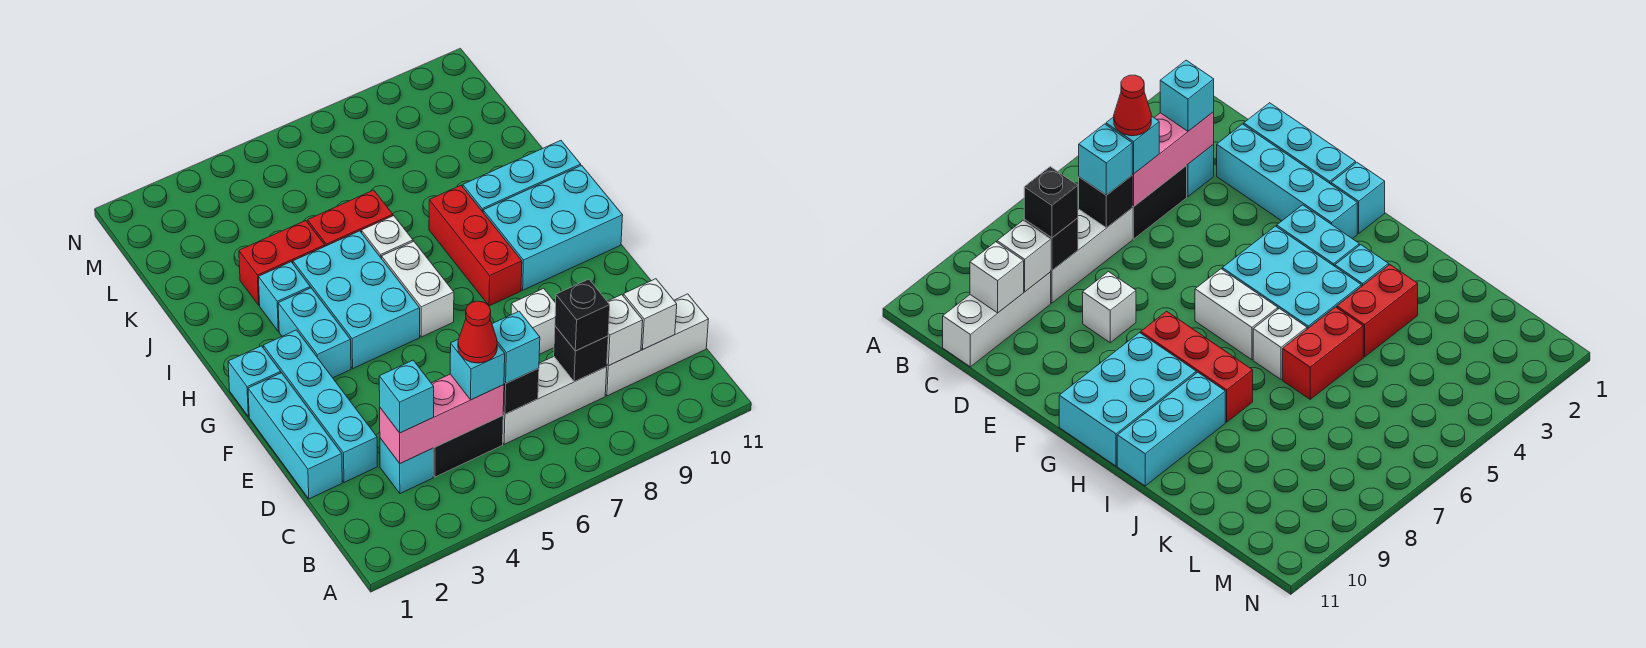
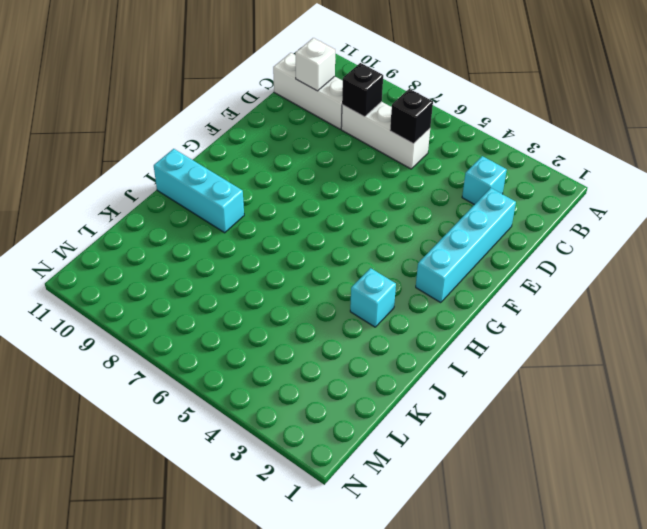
none -> black 1x2 brick [433,416,503,477]
none -> cyan 1x3 brick [248,373,342,499]
none -> white 1x1 brick [511,288,556,354]

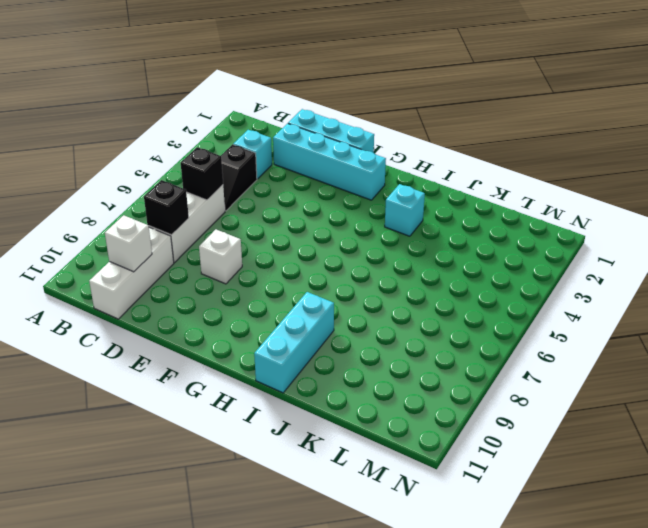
black 1x2 slope [221,145,257,211] -> black 1x2 brick [433,416,503,477]
none -> cyan 1x1 brick [228,346,281,417]
none -> cyan 1x2 brick [278,288,351,378]
none -> cyan 2x3 brick [293,231,420,368]

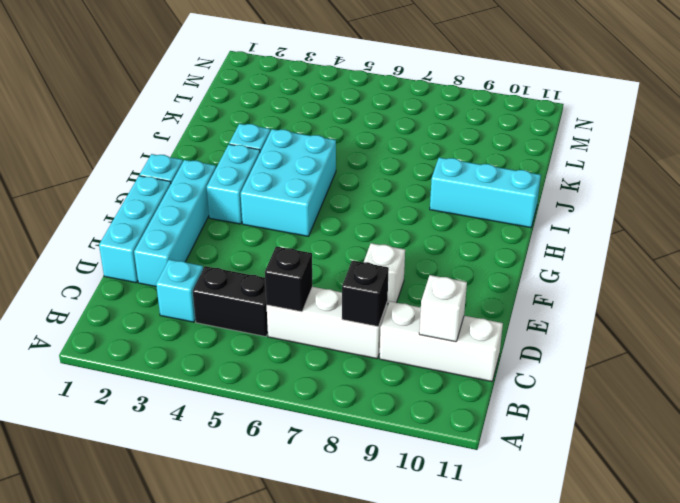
none -> white 1x2 brick [382,241,454,337]
none -> red 1x3 brick [429,186,522,306]
none -> cyan 2x3 brick [483,165,623,290]

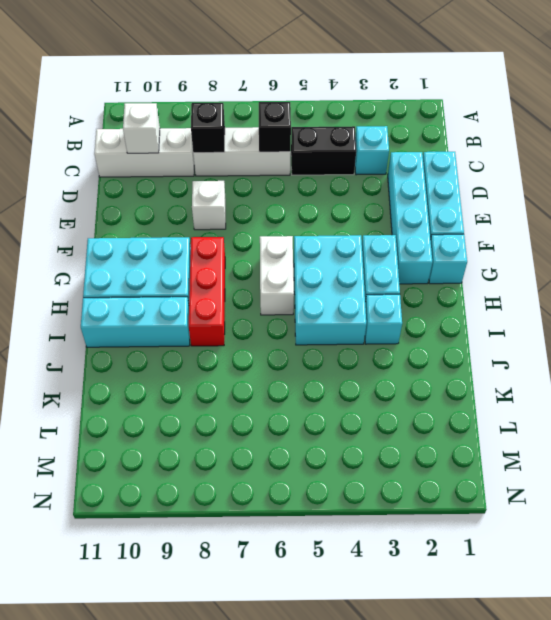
none -> white 1x1 brick [361,216,413,259]
none -> red 1x2 brick [239,221,325,305]
none -> red 1x2 brick [308,190,393,246]

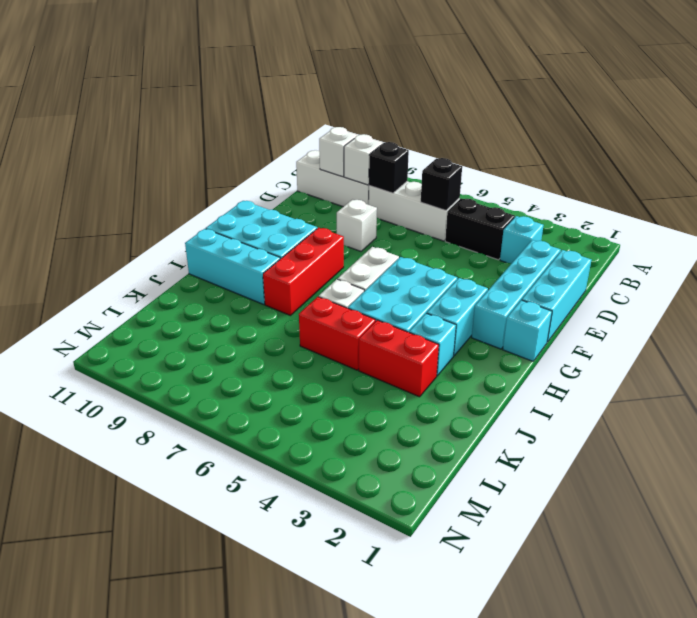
none -> pink 1x3 brick [380,374,504,463]
none -> cyan 1x1 brick [379,360,434,433]
none -> cyan 1x1 brick [450,339,505,400]

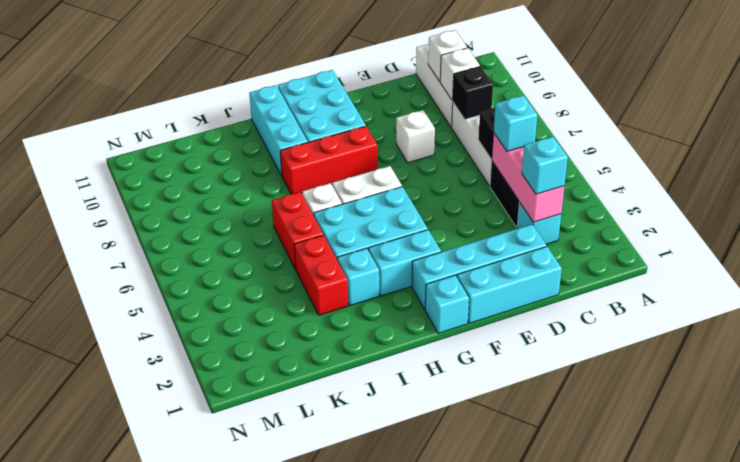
none -> cyan 1x1 brick [492,311,540,383]
none -> black 1x1 brick [555,279,610,351]
none -> red 1x1 cone [458,301,497,363]

